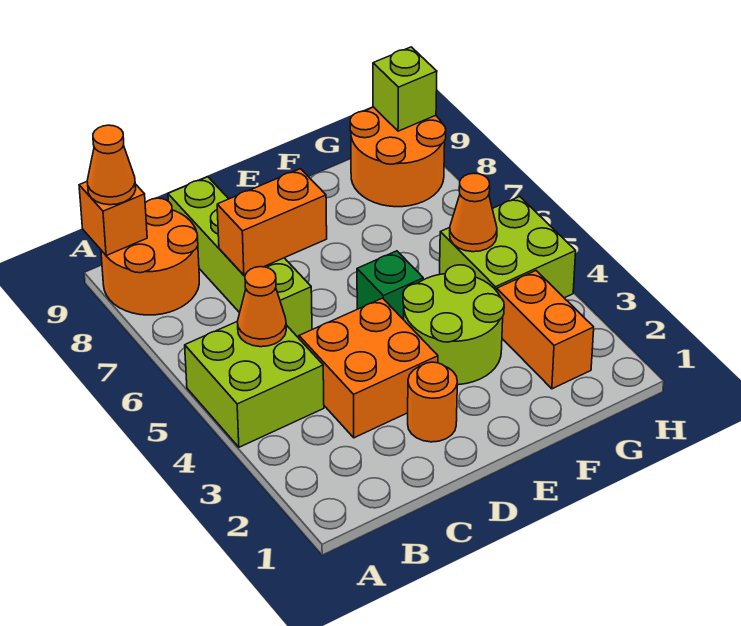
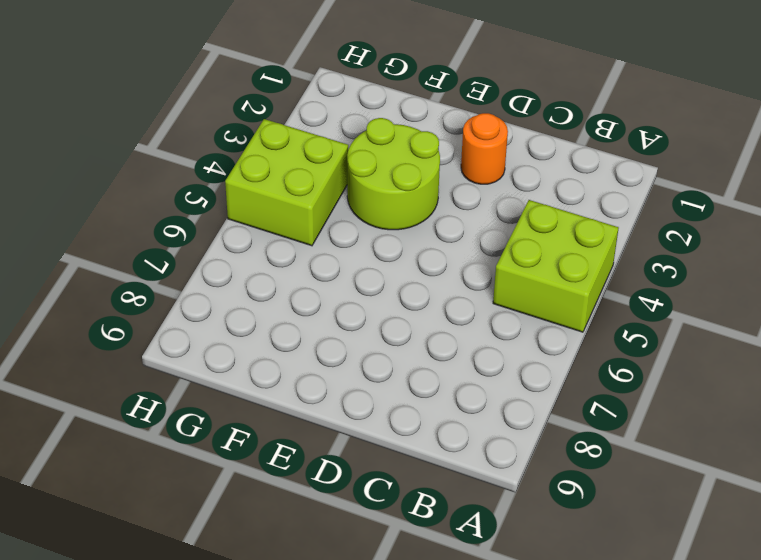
none -> orange 2x2 round brick [101,198,199,315]
none -> orange 2x2 brick [299,298,438,438]
none -> lime 1x4 brick [168,177,312,337]

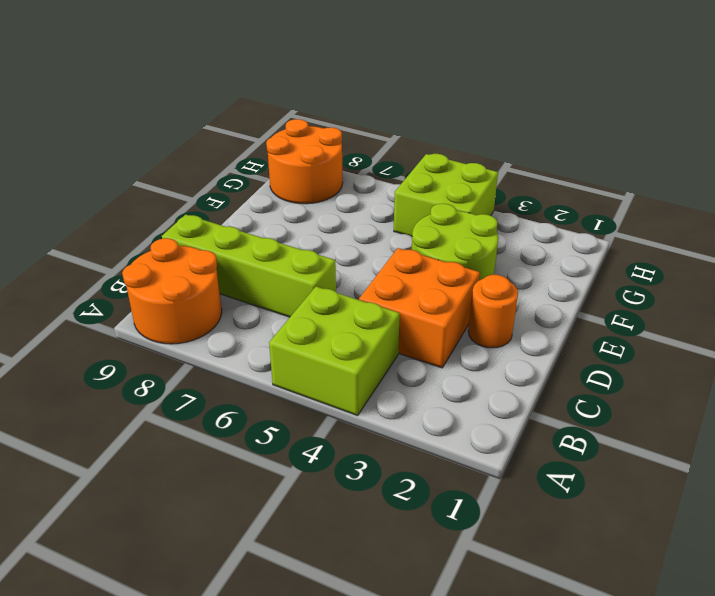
none -> green 1x1 brick [357,251,423,320]
none -> orange 1x2 brick [497,271,594,389]
none -> orange 1x1 brick [79,182,147,256]

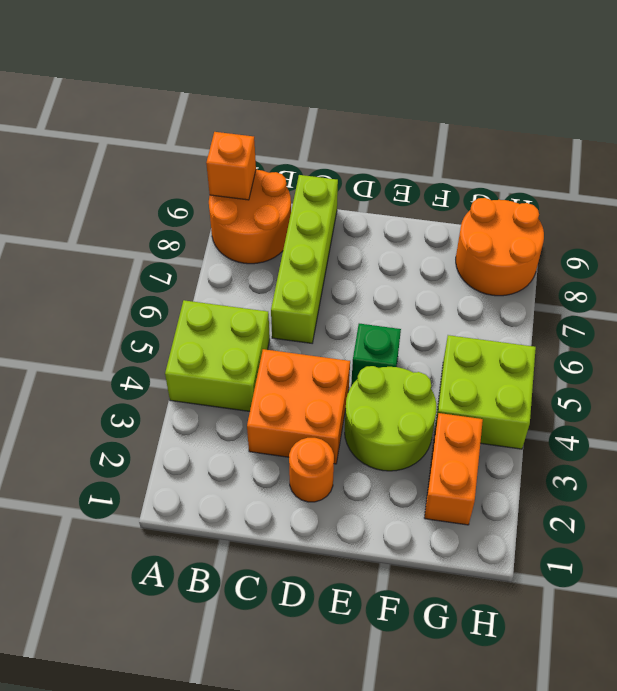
none -> orange 1x1 cone [237,267,286,347]
none -> orange 1x2 brick [217,169,327,275]
none -> orange 1x1 cone [450,173,497,252]

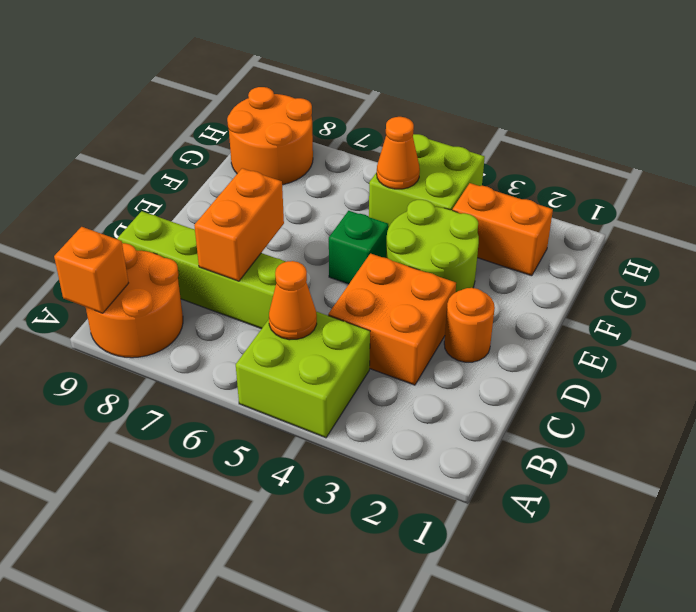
none -> lime 1x1 brick [373,47,437,131]
none -> orange 1x1 cone [87,125,136,205]

